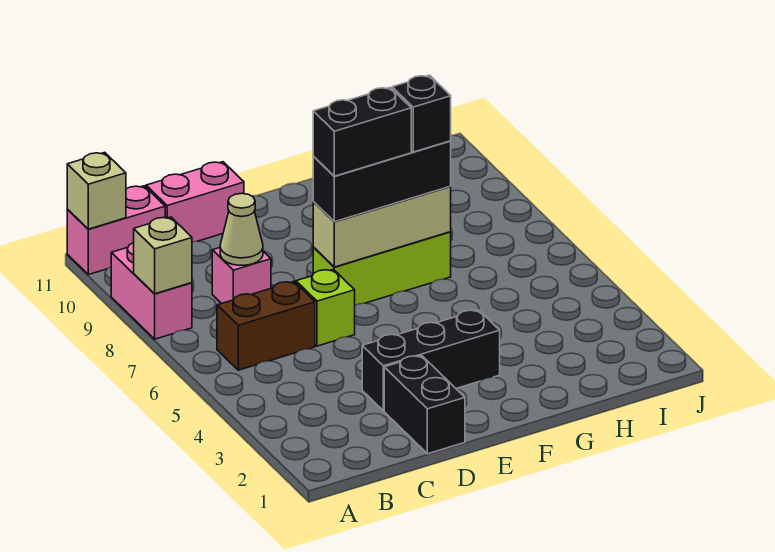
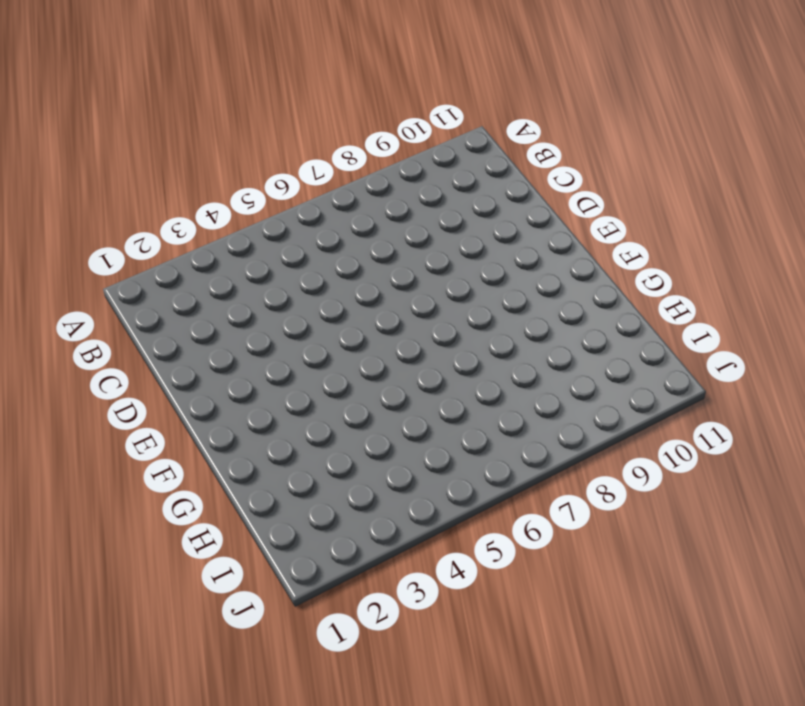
none -> pink 1x2 brick [111,243,192,339]
none -> pink 1x2 brick [67,186,165,275]
none -> brown 1x2 brick [217,282,315,370]

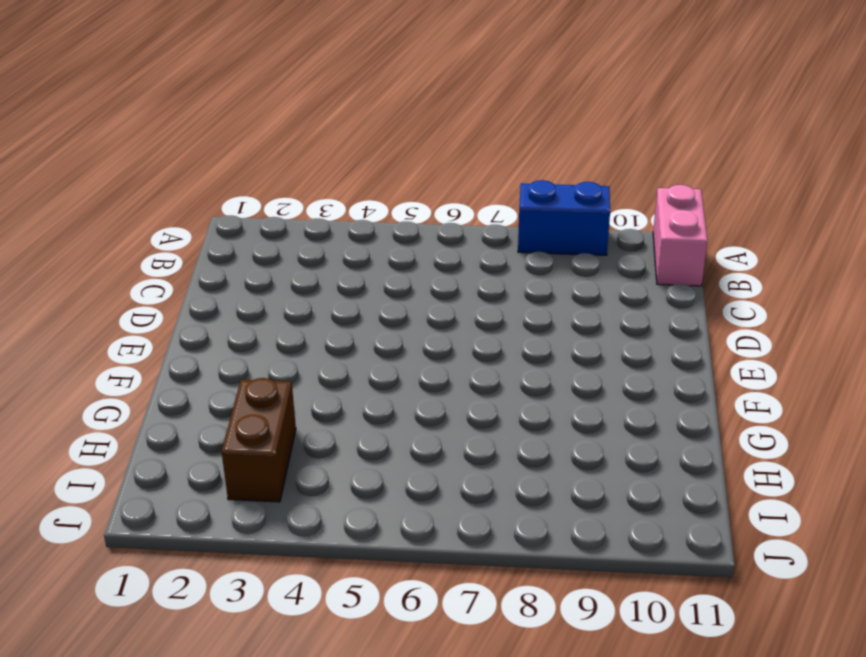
blue 1x2 brick [518,180,610,255] -> pink 1x2 brick [111,243,192,339]
brown 1x2 brick [221,378,296,502] -> brown 1x2 brick moved to [217,282,315,370]
none -> pink 1x1 brick [212,248,271,304]
none -> pink 1x2 brick [146,162,244,242]
none -> black 1x2 brick [384,356,465,454]

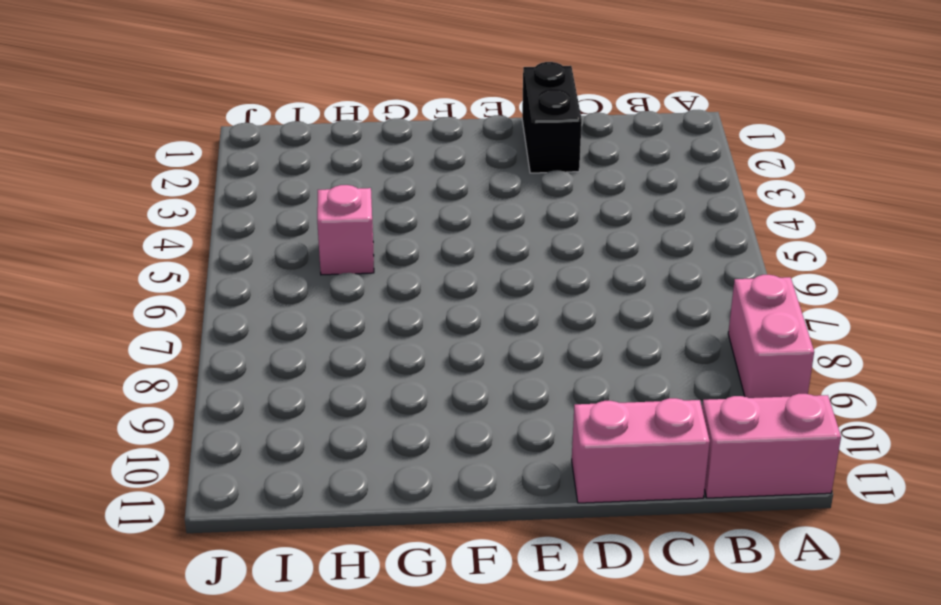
pink 1x1 brick [317,185,374,275] -> pink 1x1 brick moved to [212,248,271,304]
none -> brown 1x2 brick [217,282,315,370]
none -> black 1x3 brick [362,310,500,411]
none -> lime 1x1 brick [296,269,355,346]

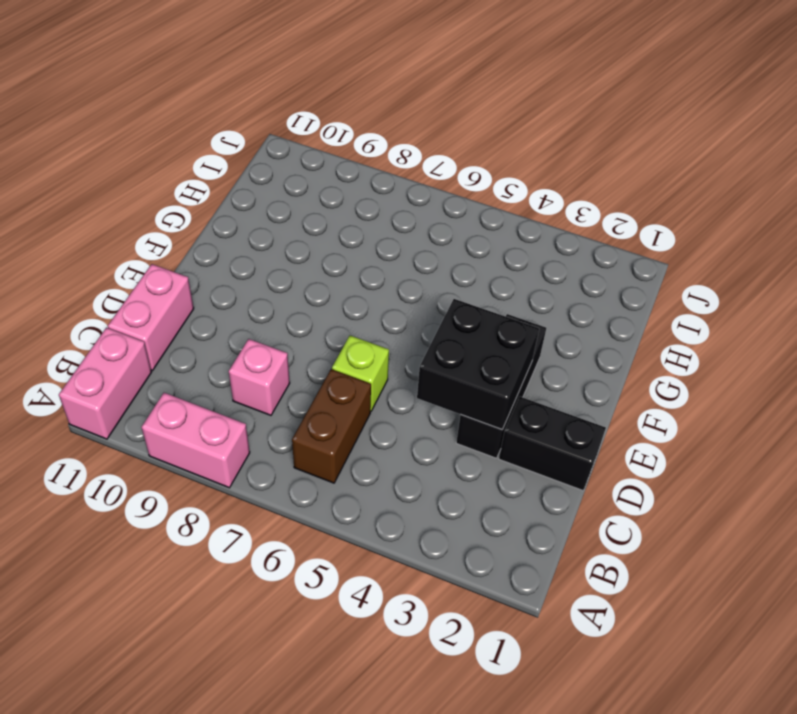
black 2x2 brick [417,299,539,430] -> none
none -> lime 1x3 brick [313,232,451,306]
none -> tan 1x1 brick [134,217,192,294]
none -> tan 1x1 brick [67,152,126,229]

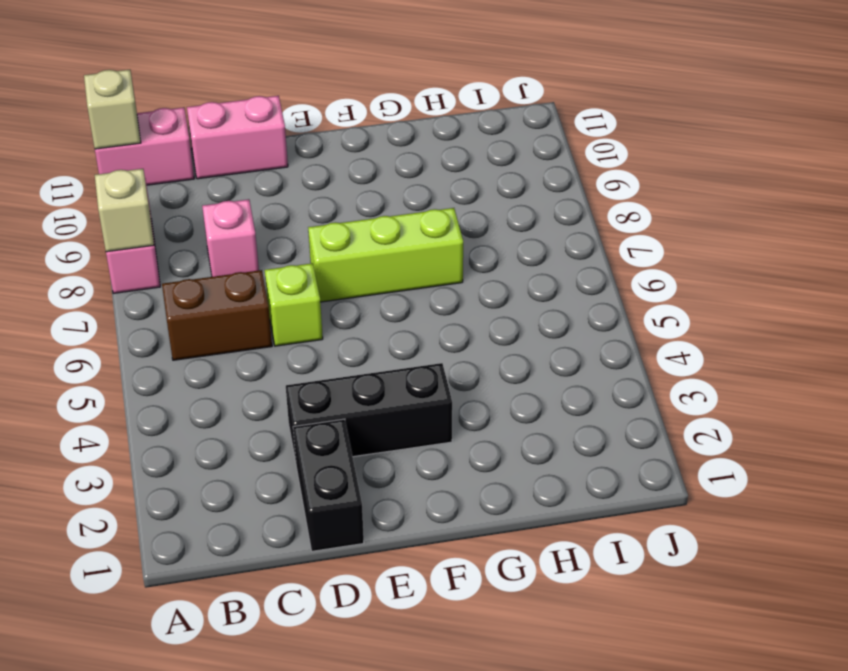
none -> tan 1x1 cone [220,193,263,265]
none -> tan 1x3 brick [313,187,451,267]
none -> black 1x3 brick [313,141,451,222]

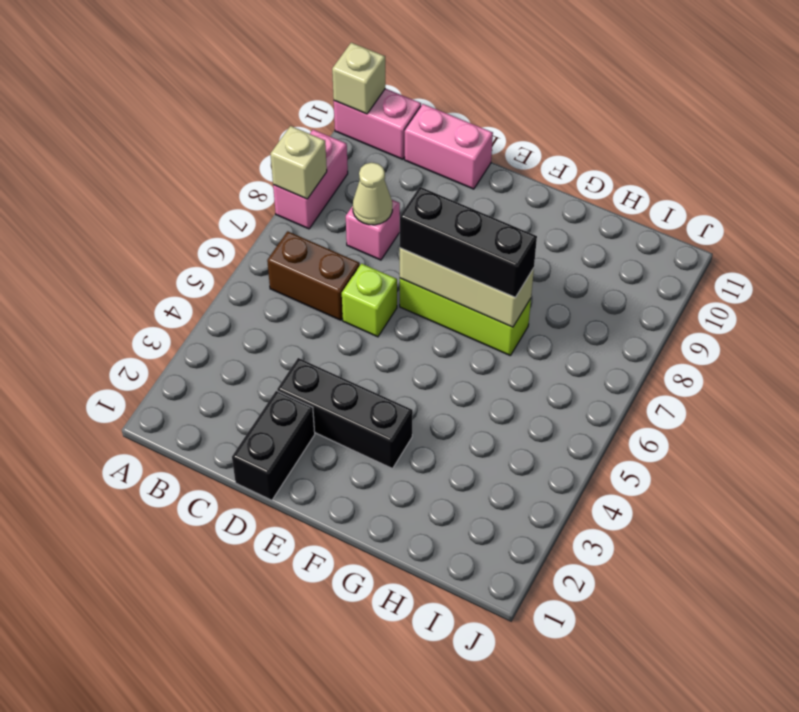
none -> black 1x2 brick [313,88,411,176]
none -> black 1x1 brick [392,75,451,152]

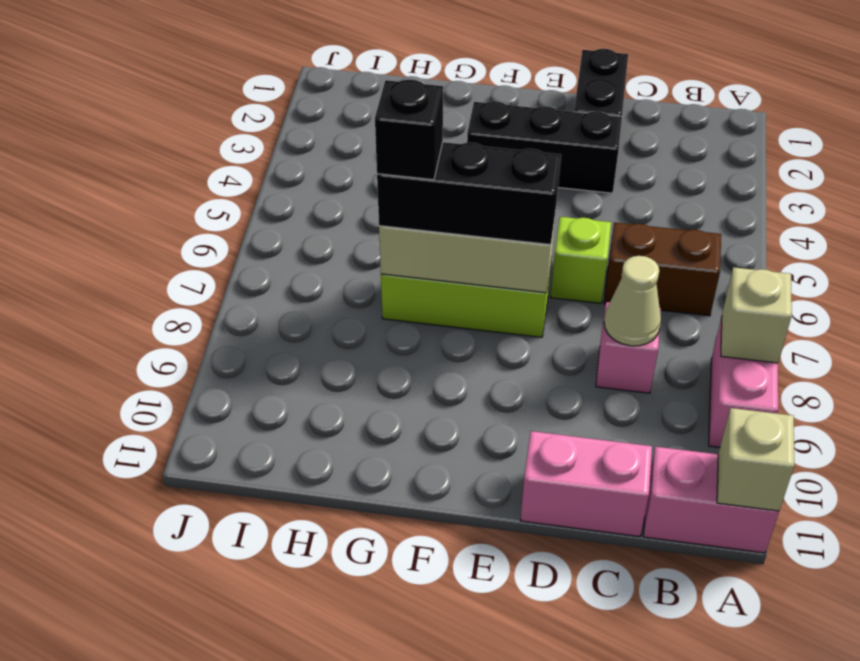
none -> black 1x2 brick [313,88,411,176]

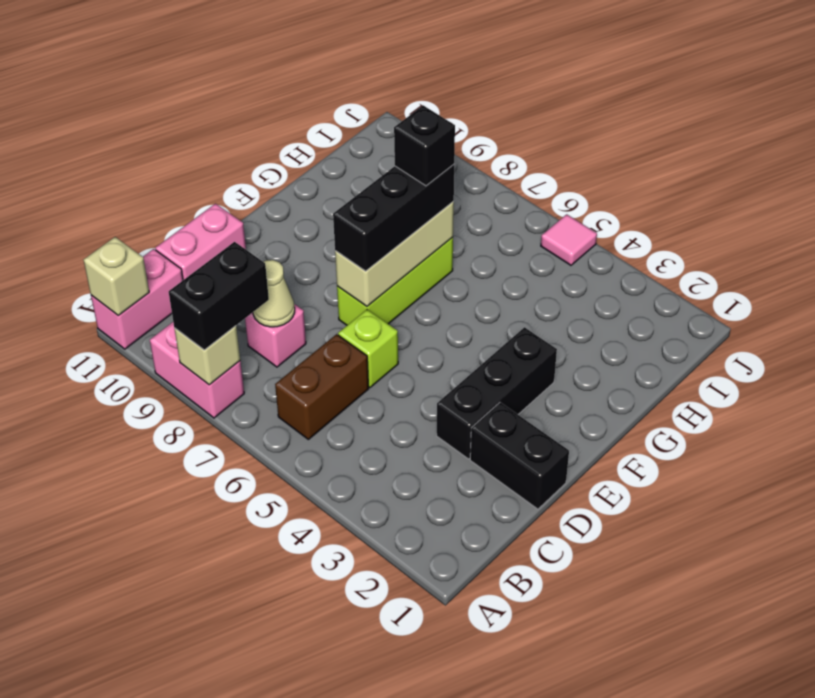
black 1x2 brick [169,242,269,350] -> black 1x2 brick moved to [313,88,411,176]
pink 1x1 tile [541,214,597,265] -> none

